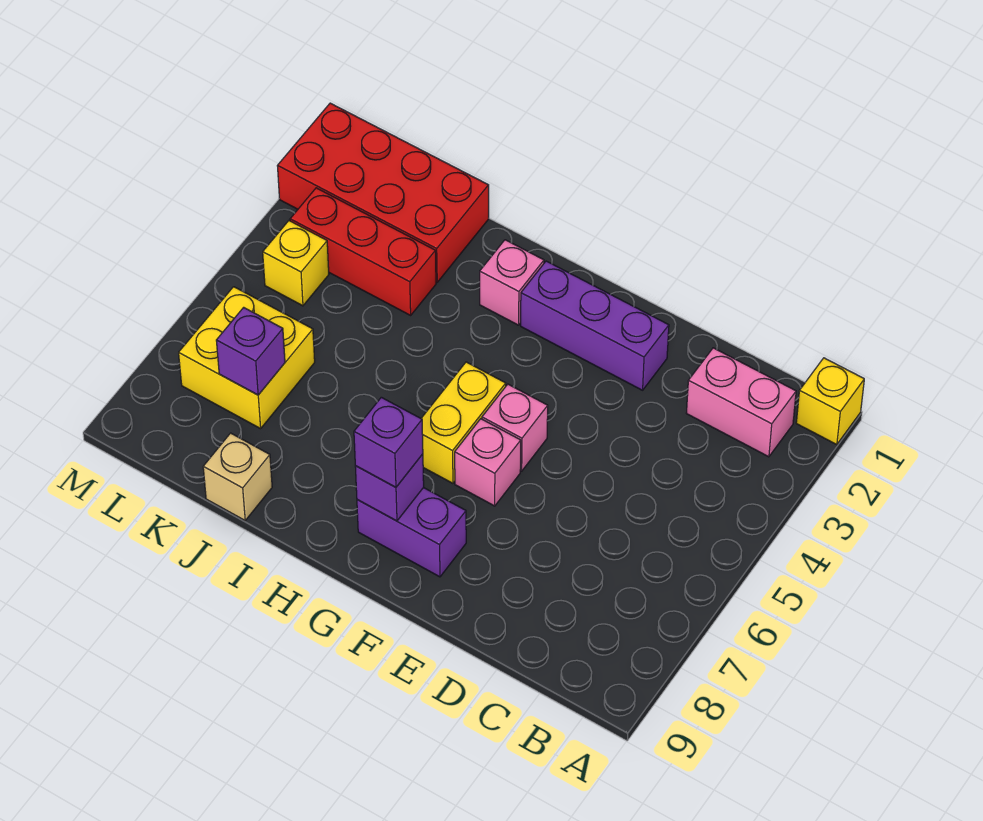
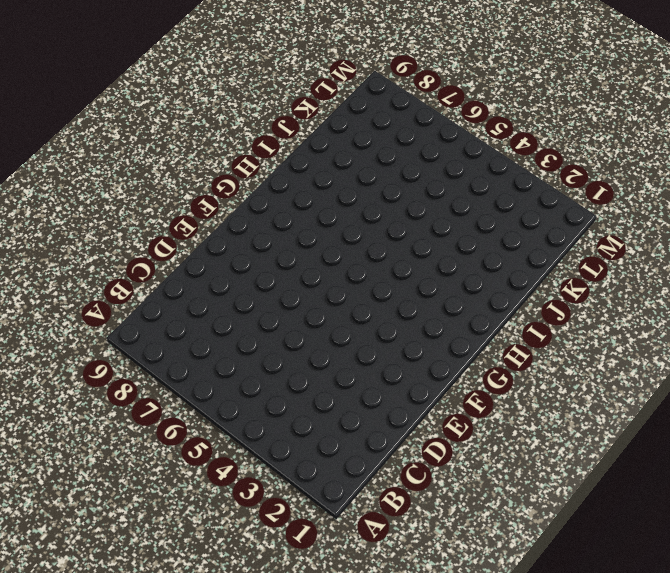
none -> yellow 1x1 brick [796,358,864,445]
none -> pink 1x2 brick [686,348,796,457]
none -> purple 1x3 brick [521,261,669,390]

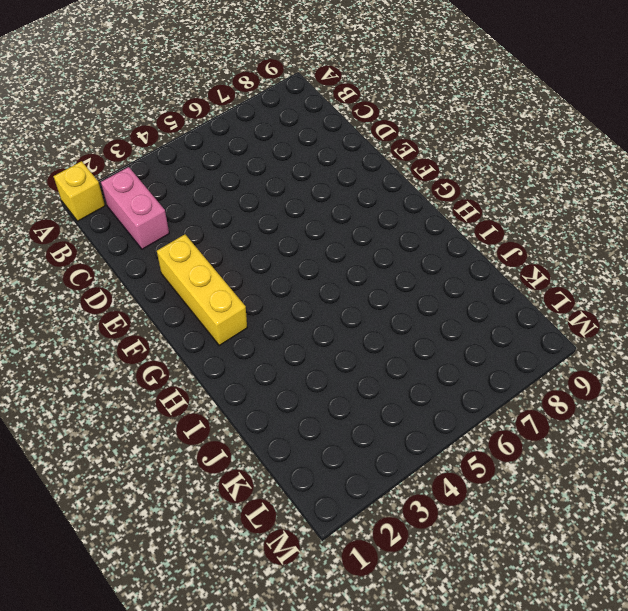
yellow 1x3 brick [157,234,247,345] -> purple 1x3 brick [521,261,669,390]
none -> pink 1x1 brick [482,384,548,471]
none -> pink 1x1 brick [455,419,521,506]
none -> purple 1x2 brick [357,488,466,577]

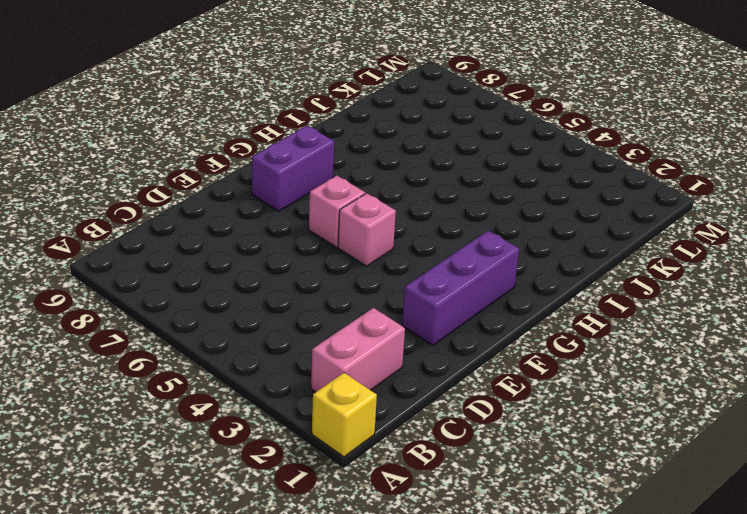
none -> yellow 1x2 brick [421,362,506,483]
none -> pink 1x1 brick [480,240,544,325]
none -> red 2x4 brick [278,103,489,282]

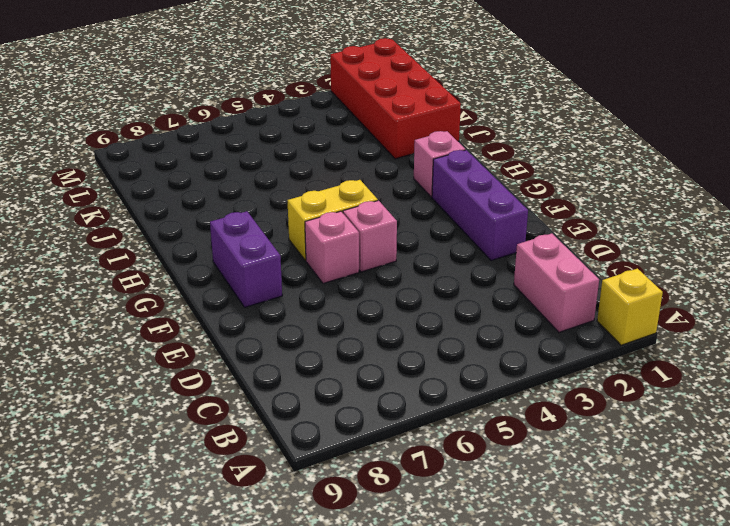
none -> red 1x3 brick [290,188,436,315]
none -> tan 1x1 brick [203,433,272,520]
none -> yellow 2x2 brick [179,287,315,429]

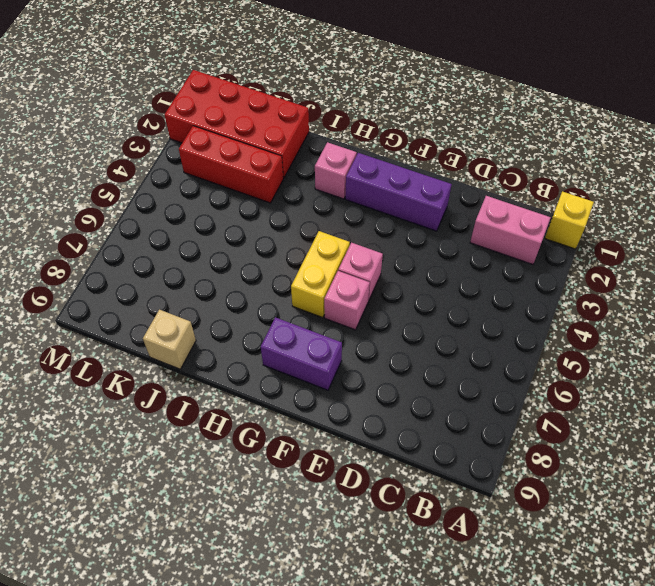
none -> yellow 2x2 brick [179,287,315,429]
none -> yellow 1x1 brick [263,221,329,306]
none -> purple 1x1 brick [355,454,424,521]

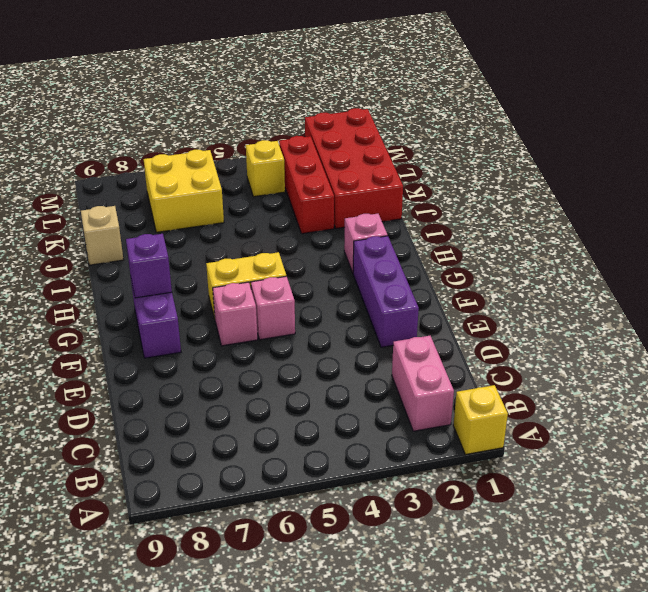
none -> purple 1x1 brick [216,307,285,395]
none -> purple 1x1 brick [354,397,423,487]

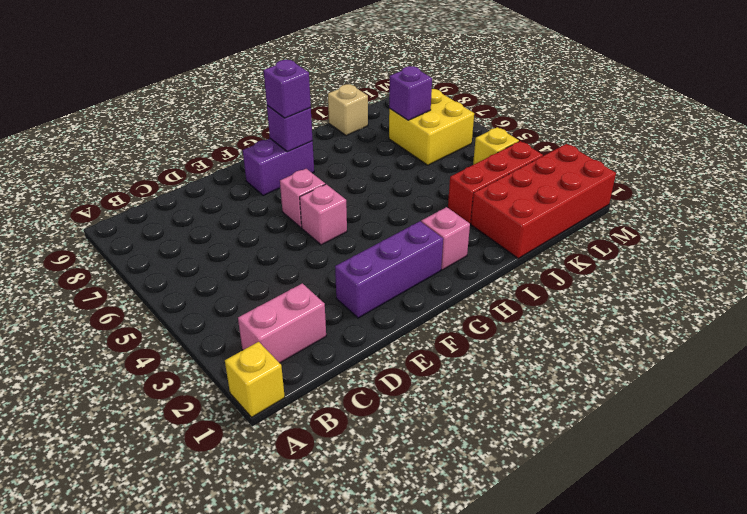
none -> yellow 1x2 brick [421,362,506,483]

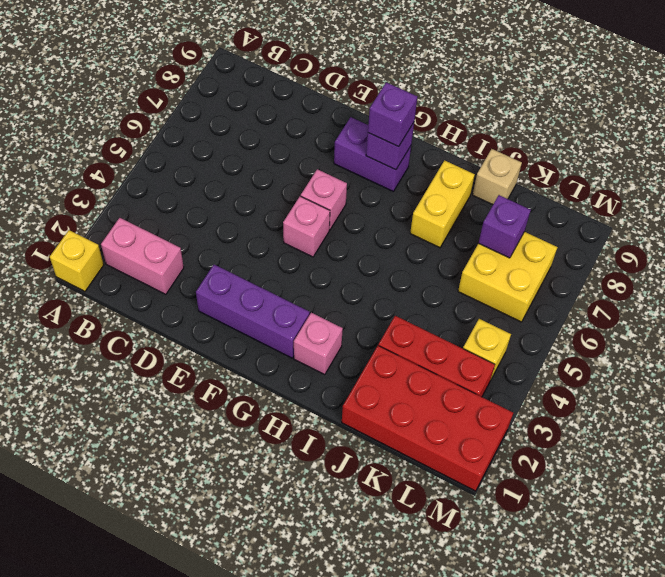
yellow 1x2 brick [410,160,475,248] -> yellow 1x2 brick moved to [421,362,506,483]

